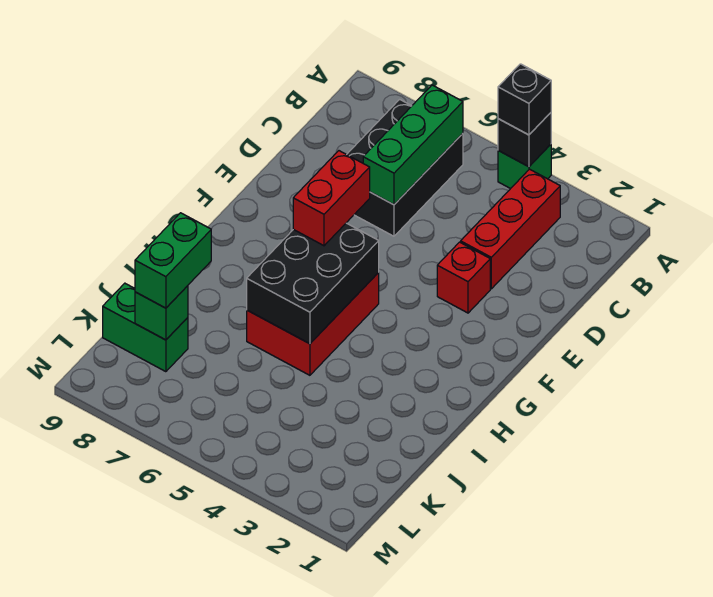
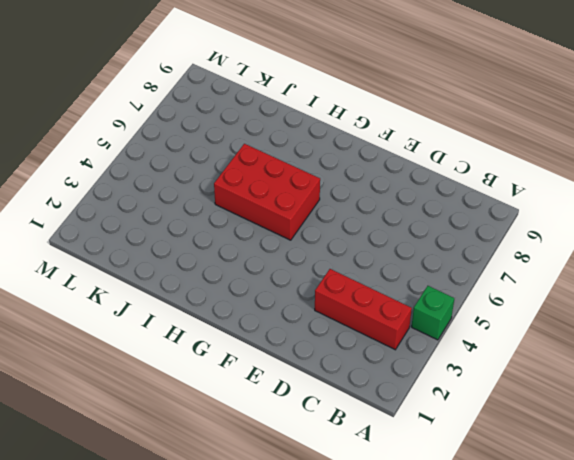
none -> black 2x3 brick [347,99,463,236]
none -> red 1x1 brick [437,242,490,313]
none -> green 1x2 brick [103,283,188,372]

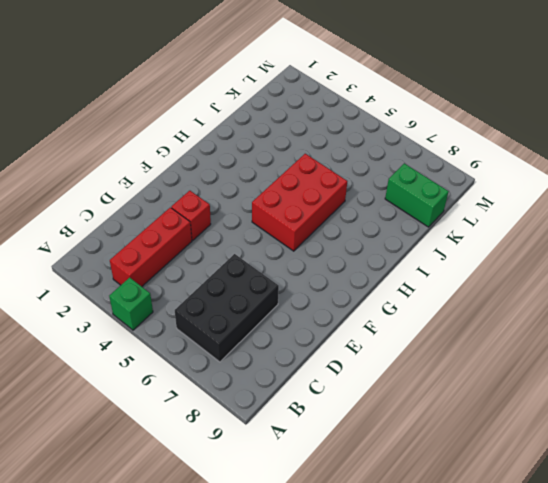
none -> black 1x1 brick [498,113,551,167]
none -> green 1x3 brick [363,85,463,205]
none -> black 2x3 brick [247,223,379,344]

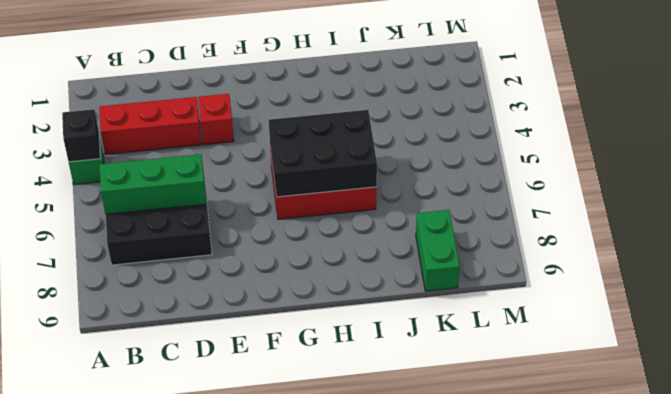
none -> green 1x1 brick [135,286,188,340]
none -> black 1x1 brick [498,64,551,135]
none -> red 1x2 brick [293,151,370,246]

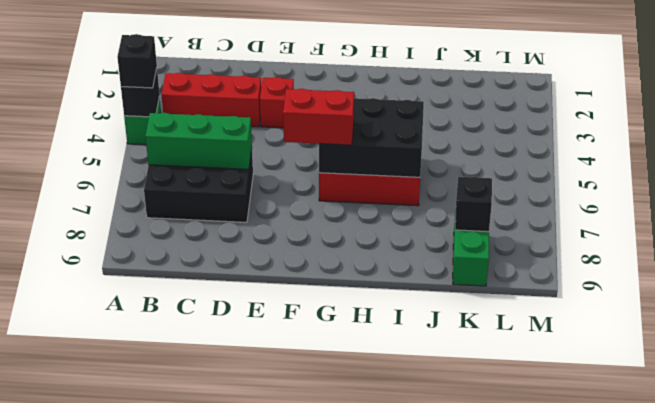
black 1x1 brick [455,177,492,232] -> green 1x1 brick [135,286,188,340]
none -> green 1x2 brick [135,213,211,308]

